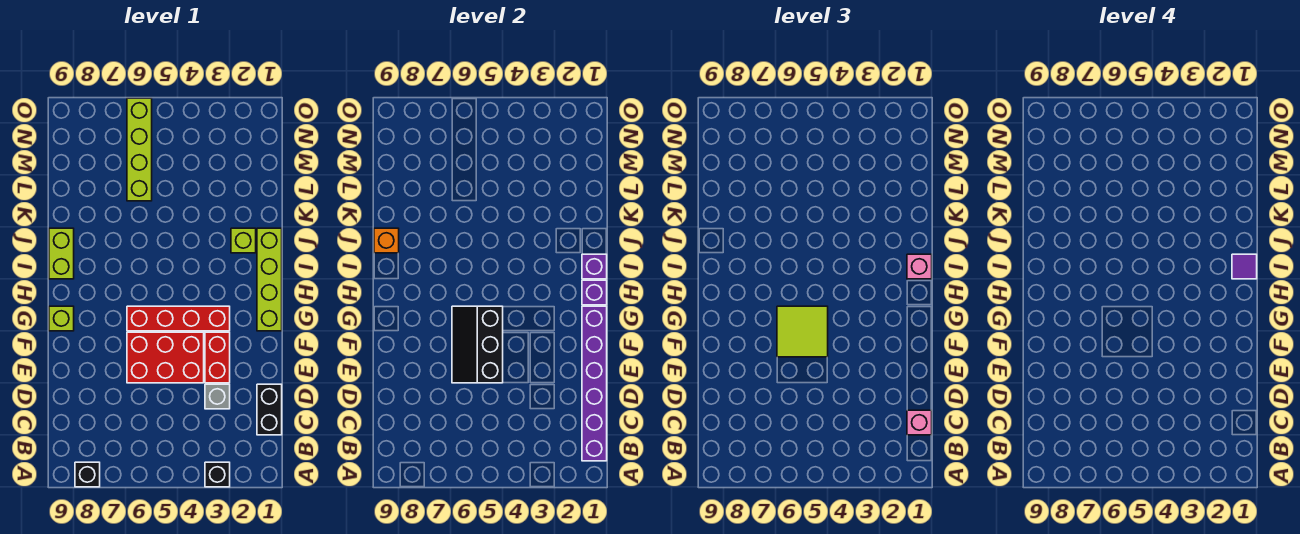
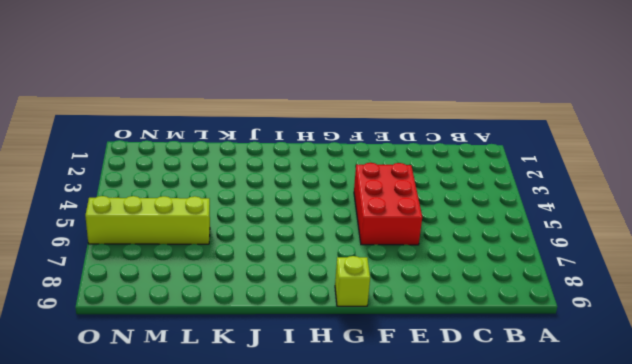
none -> black 1x1 brick [205,462,230,487]
none -> black 1x1 brick [75,462,100,487]
none -> black 1x2 brick [257,384,282,435]

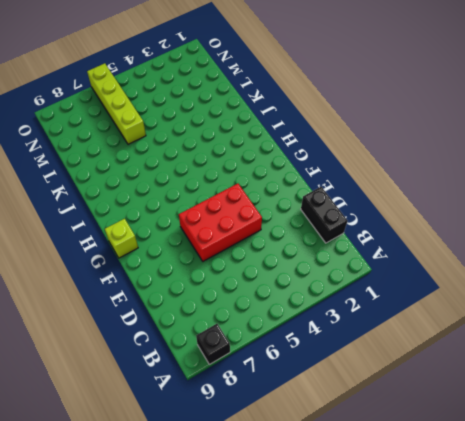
none -> black 1x1 brick [205,462,230,487]
none -> grey 1x1 brick [205,384,230,409]
none -> red 1x2 brick [205,332,230,383]

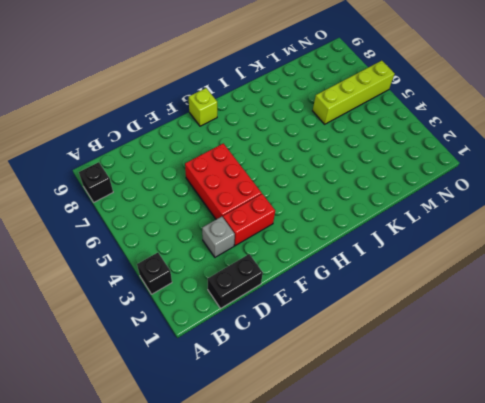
none -> lime 1x4 brick [257,228,282,331]
none -> red 1x4 brick [127,306,230,331]
none -> lime 1x2 brick [49,228,74,279]

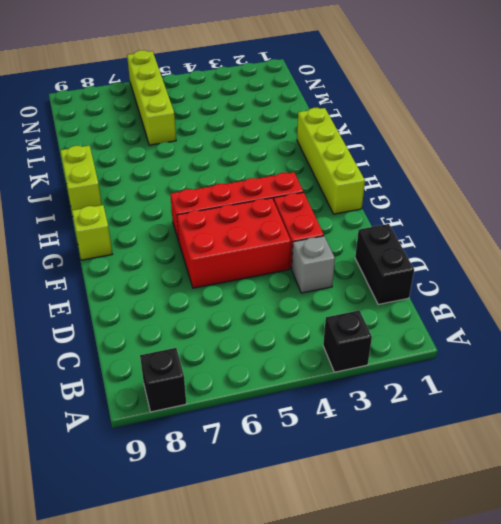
none -> lime 1x1 brick [231,228,256,253]
none -> purple 1x6 brick [582,306,607,461]
none -> black 2x3 slope [452,306,503,383]

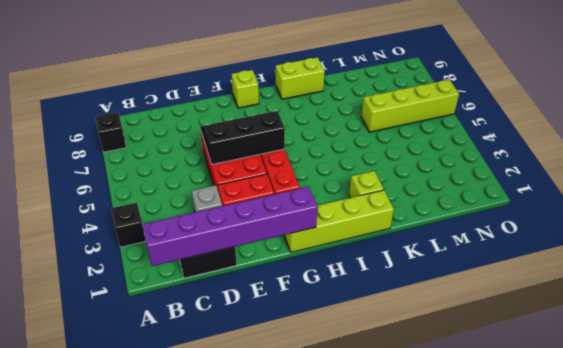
none -> purple 1x1 brick [582,280,607,305]
none -> purple 1x1 brick [582,254,607,279]
none -> orange 1x1 brick [374,228,399,253]

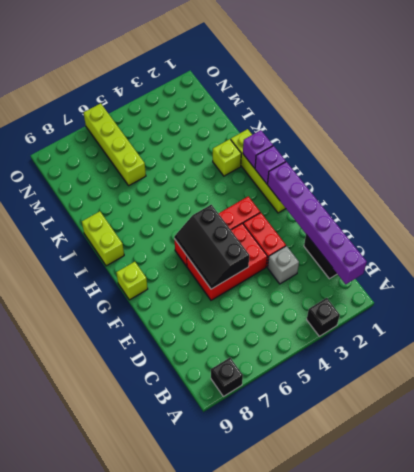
none -> orange 1x1 brick [374,228,399,253]
none -> pink 1x1 brick [907,410,932,435]
none -> lime 2x2 tile [777,306,828,357]

